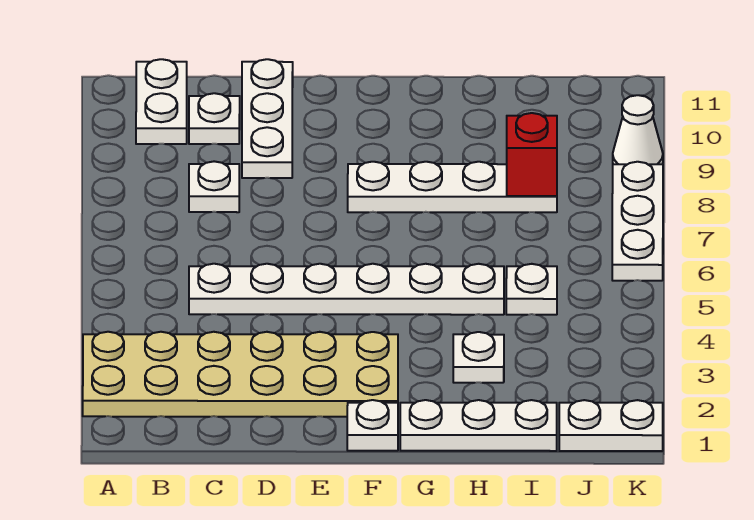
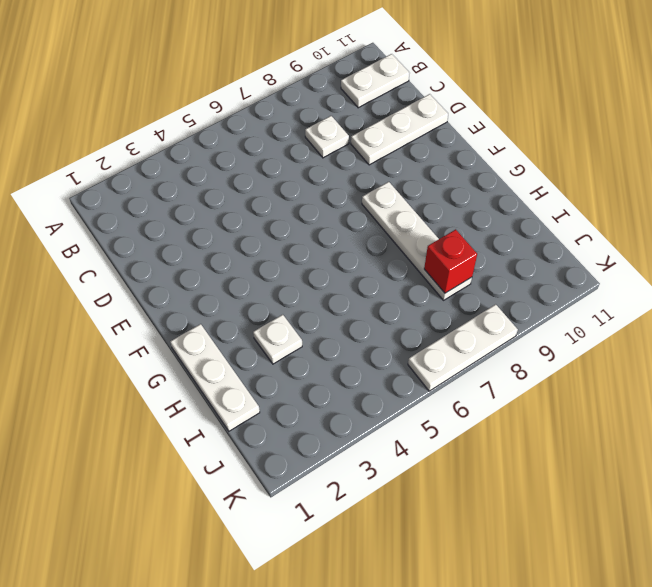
none -> tan 2x6 plate [83,332,398,417]
none -> white 1x6 plate [189,264,504,315]
none -> white 1x1 plate [189,93,240,144]

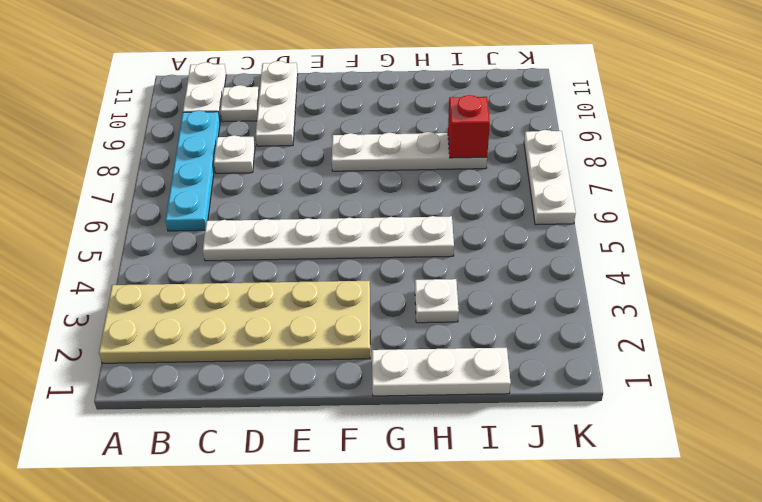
cyan 1x4 plate [166,110,220,231] -> none
none -> white 1x1 plate [347,400,398,451]
none -> white 1x1 plate [506,264,557,315]
none -> white 1x2 plate [559,400,663,451]

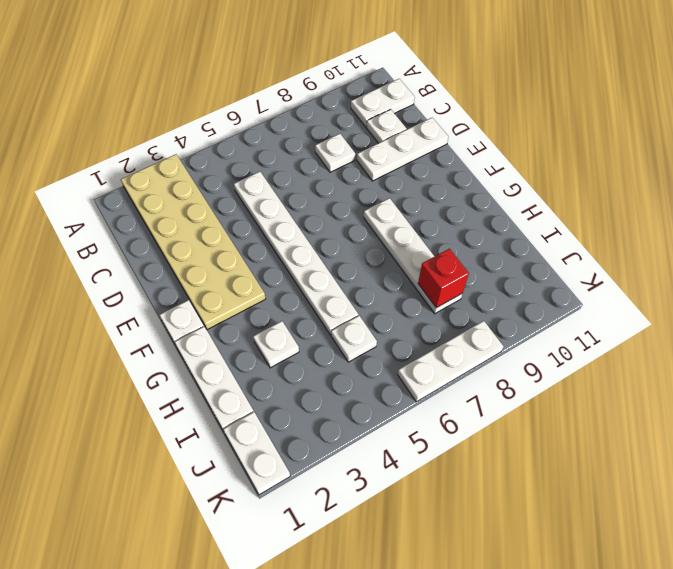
none -> white 1x1 cone [613,95,663,164]

